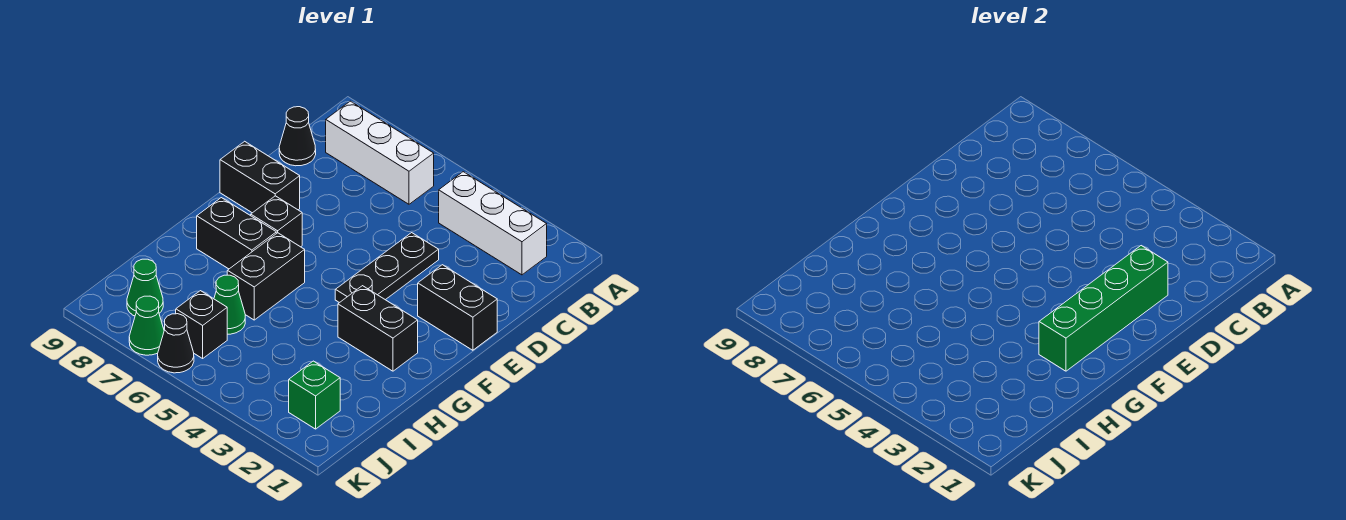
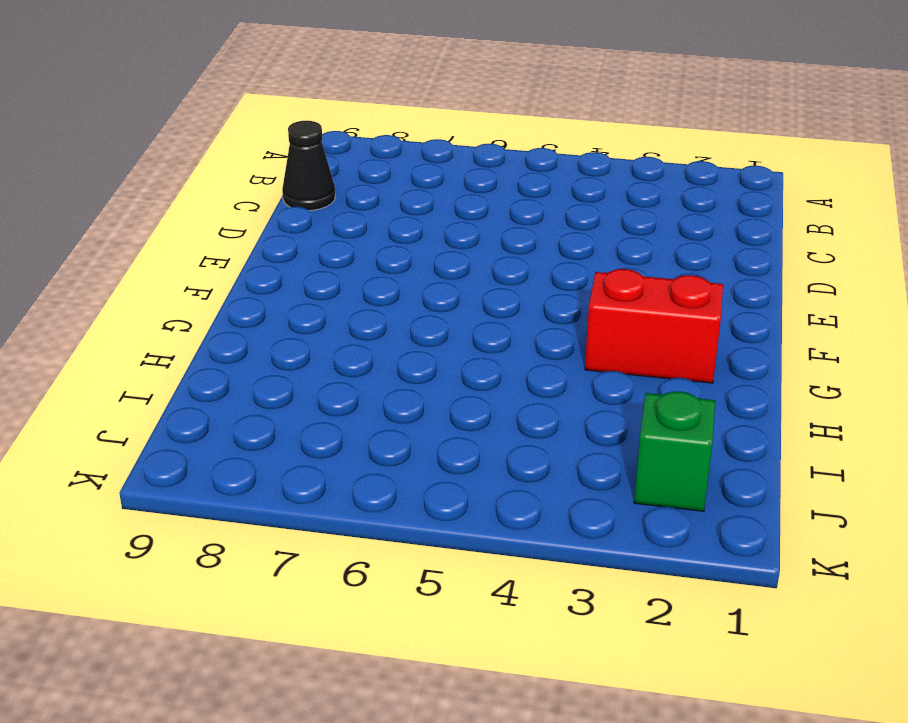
red 1x2 brick [585,269,723,383] -> black 1x2 brick [338,286,418,371]
none -> white 1x3 brick [439,172,547,275]
none -> white 1x3 brick [326,101,434,204]
none -> black 1x3 plate [335,233,439,303]

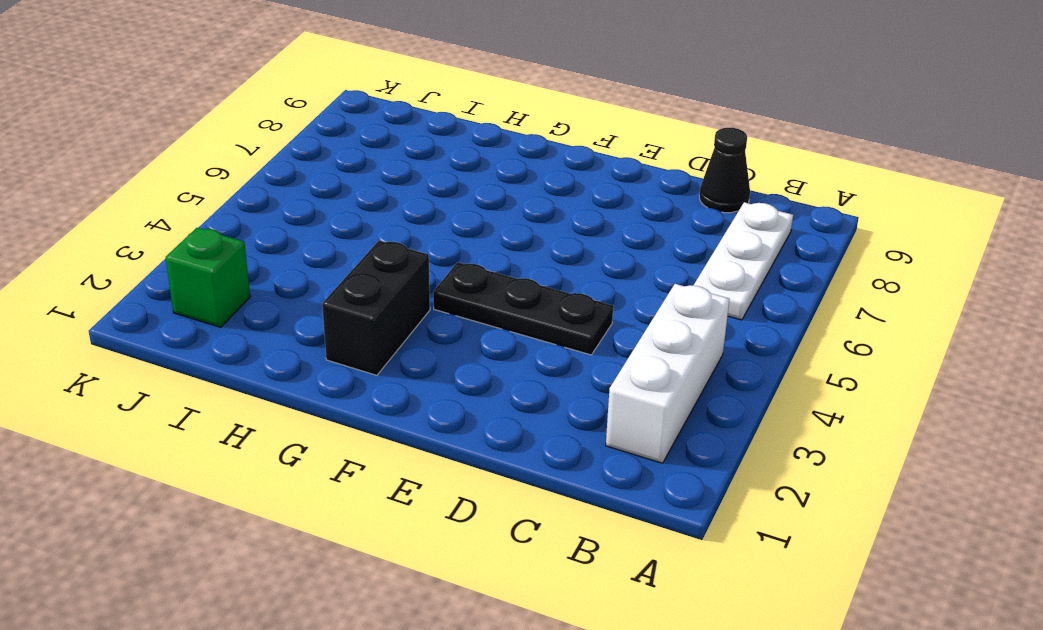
white 1x3 plate [693,202,793,320] -> white 1x3 brick [326,101,434,204]
none -> black 1x2 brick [418,265,497,350]
none -> black 1x2 brick [220,141,300,213]
none -> black 1x1 brick [251,196,302,247]

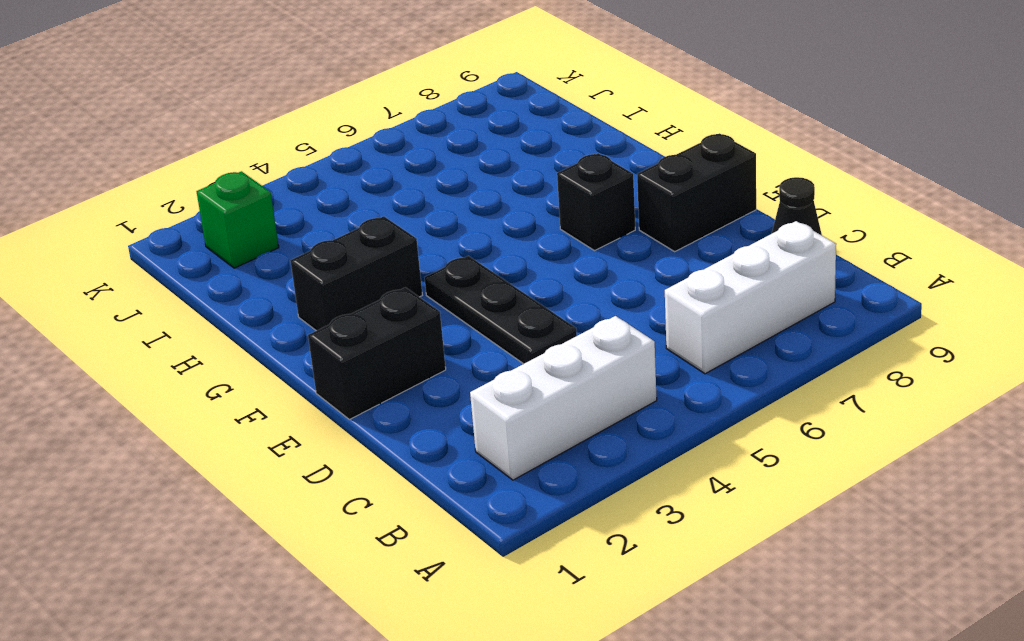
none -> black 1x2 brick [227,233,305,320]
none -> black 1x2 brick [197,198,276,269]
none -> green 1x1 cone [214,275,245,334]

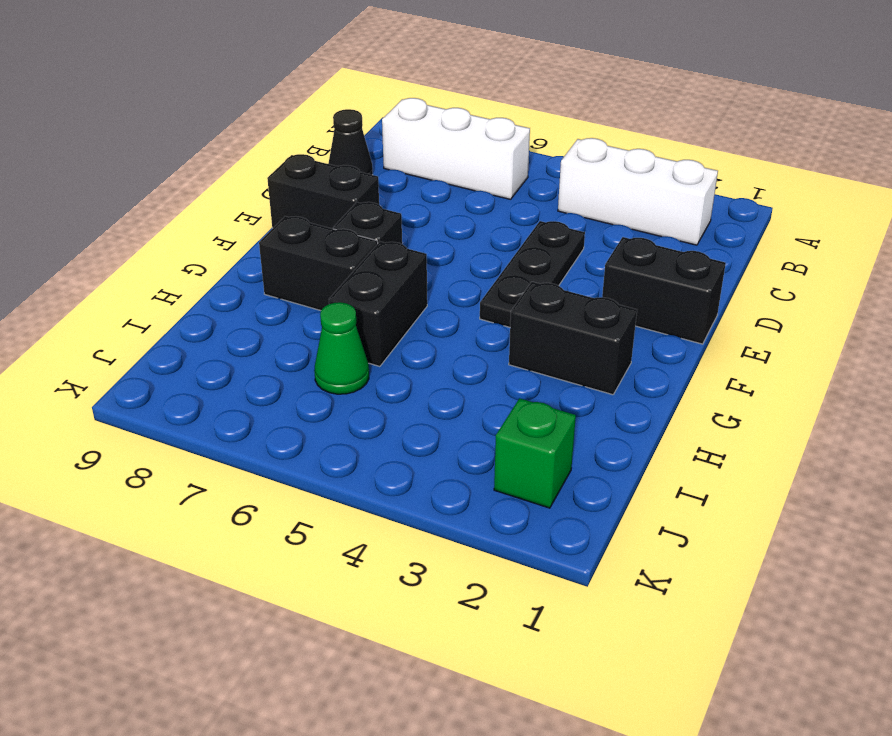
none -> black 1x1 brick [176,291,227,358]
none -> green 1x1 cone [127,259,163,316]
none -> black 1x1 cone [158,314,194,373]

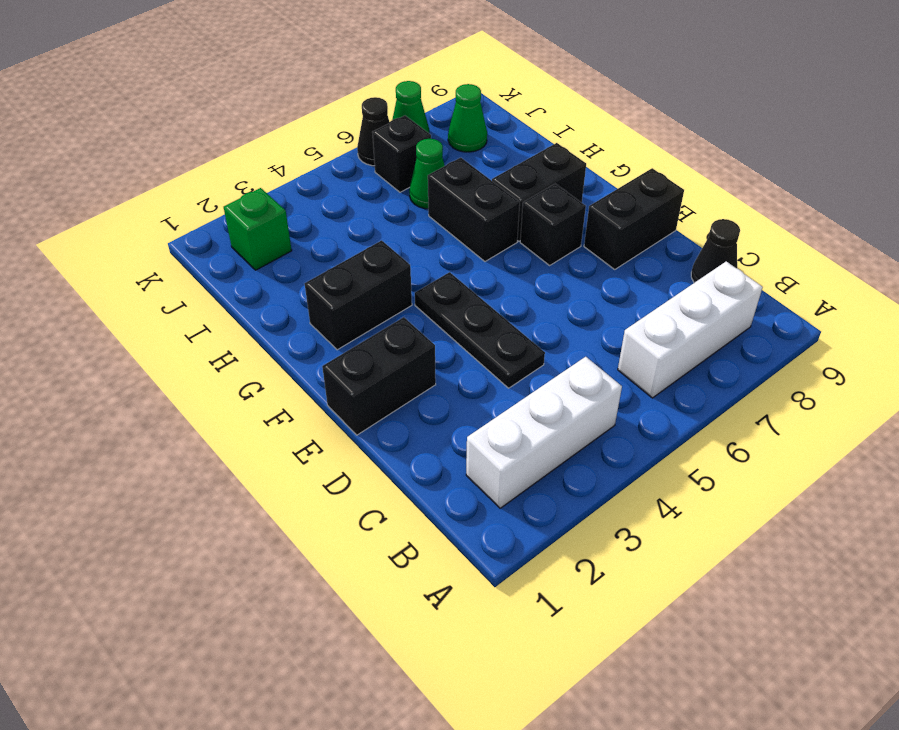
none -> green 1x4 brick [1039,246,1168,371]

